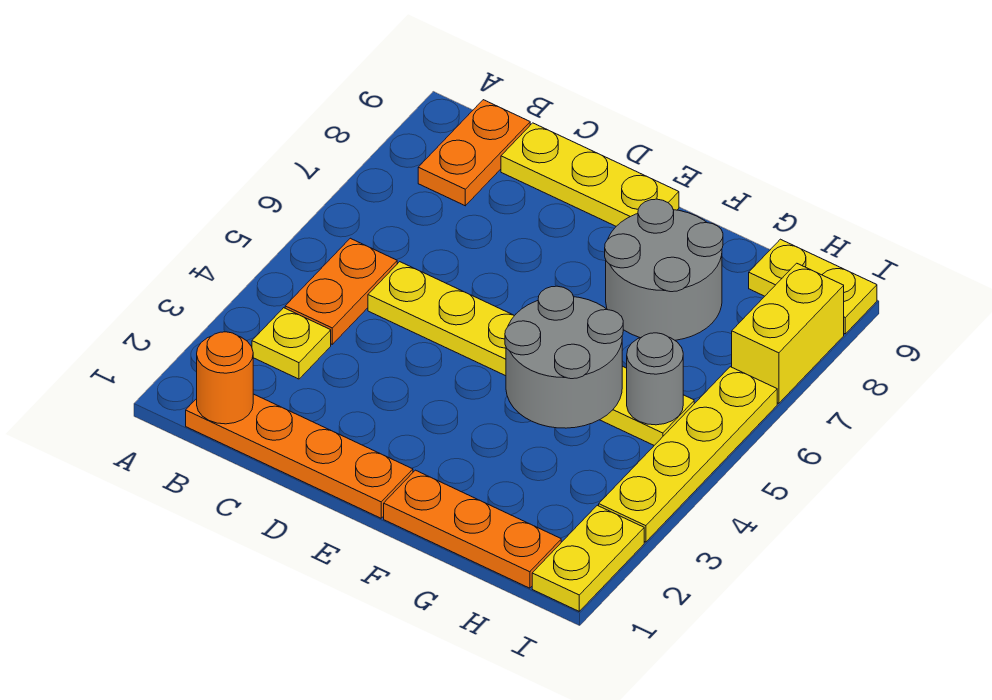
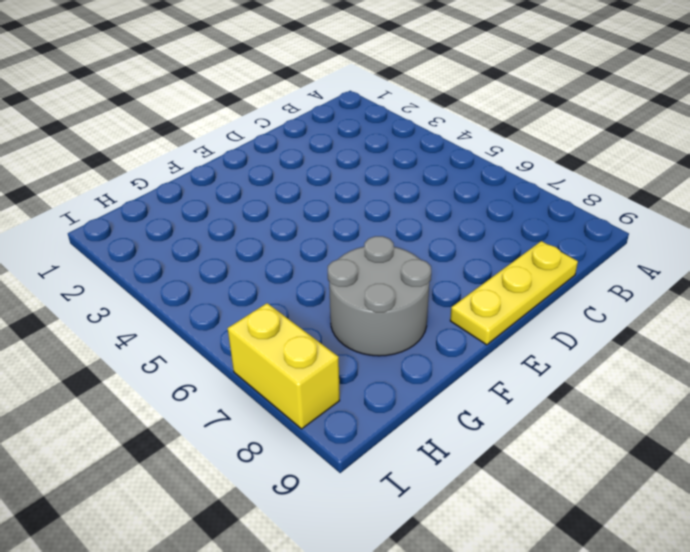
none -> orange 1x4 plate [186,394,413,518]
none -> yellow 1x1 plate [252,308,331,379]
none -> orange 1x2 plate [285,238,397,344]

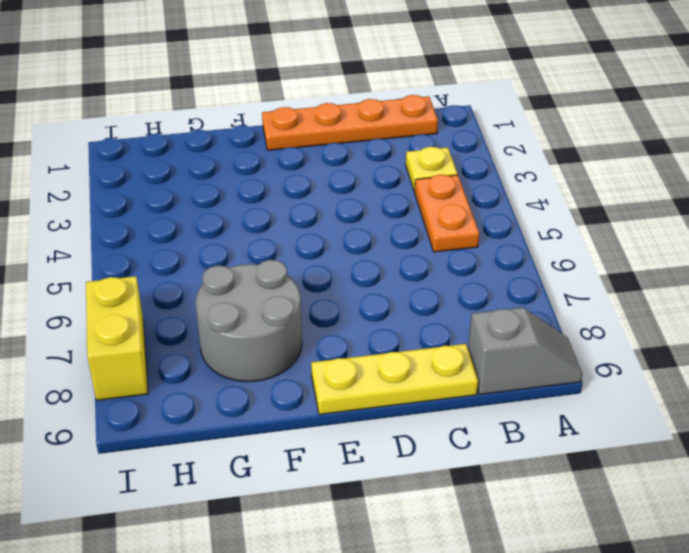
grey 1x2 slope [468,307,582,395] -> orange 1x2 plate [418,100,530,206]
none -> yellow 1x6 plate [368,262,694,445]
none -> orange 1x3 plate [384,470,561,588]
none -> yellow 1x2 plate [749,239,877,334]

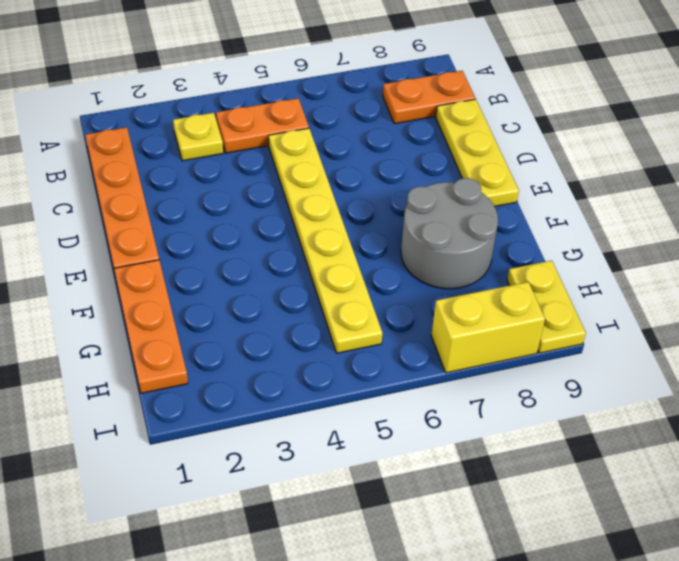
none -> yellow 1x2 plate [532,505,644,611]
none -> yellow 1x4 plate [599,367,777,542]
none -> orange 1x1 round brick [197,332,253,424]

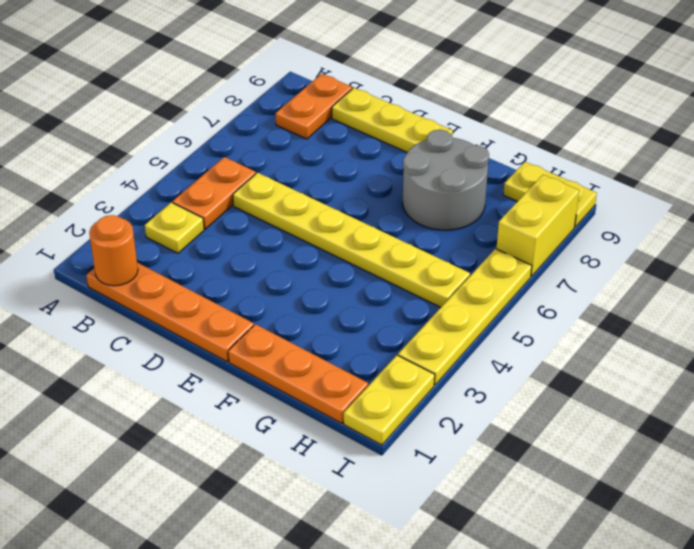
none -> grey 2x2 round brick [505,286,623,428]
none -> grey 1x1 round brick [627,333,683,425]

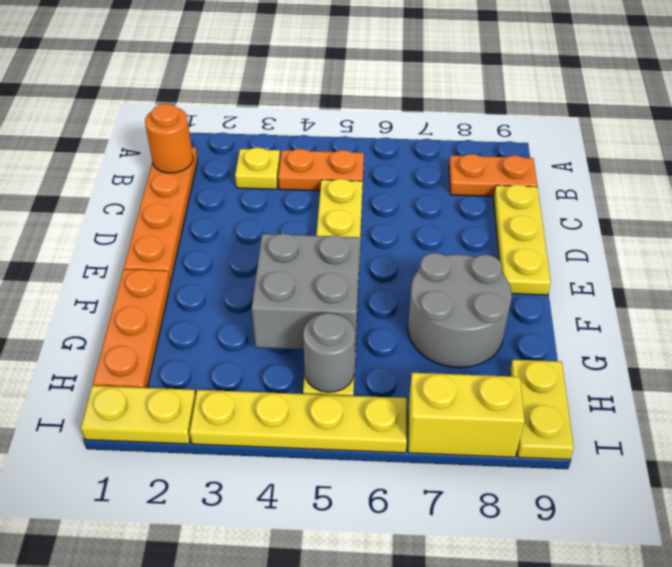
grey 2x2 brick [252,234,359,349] -> grey 2x2 round brick [505,286,623,428]

